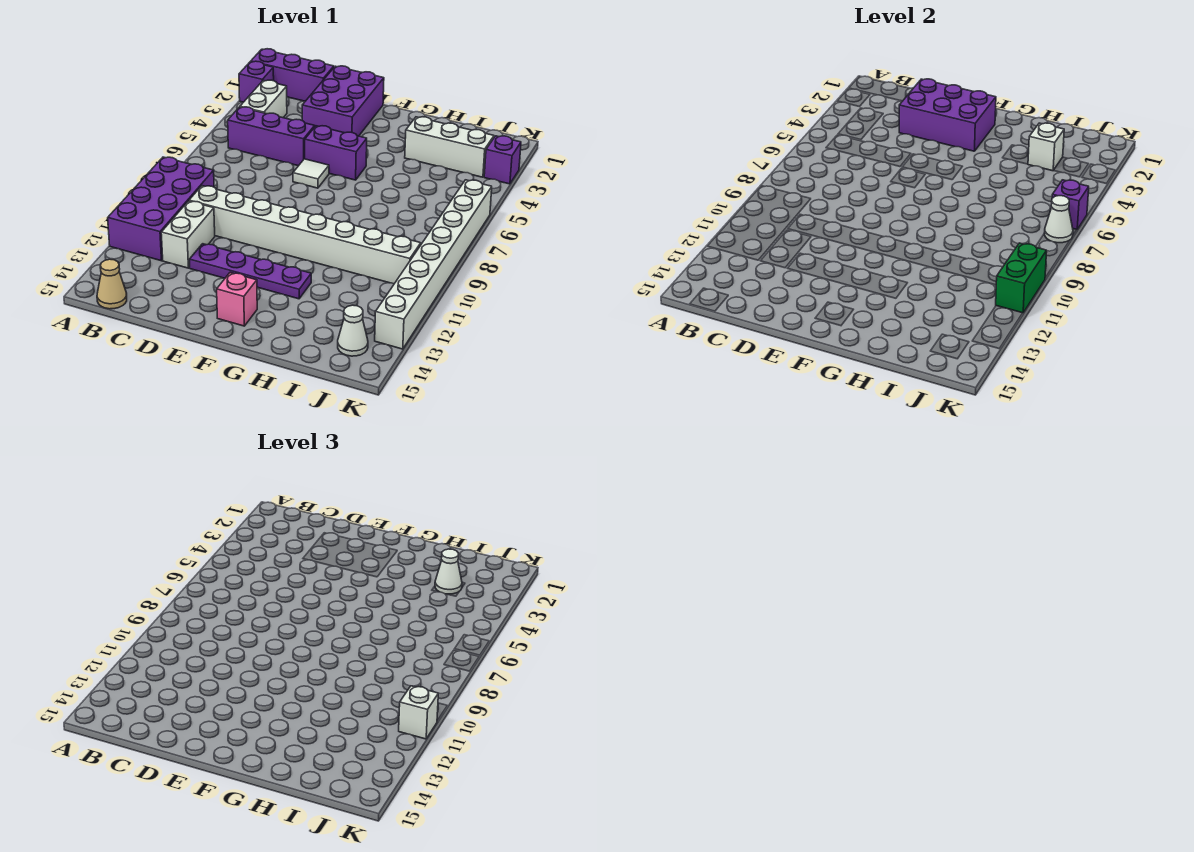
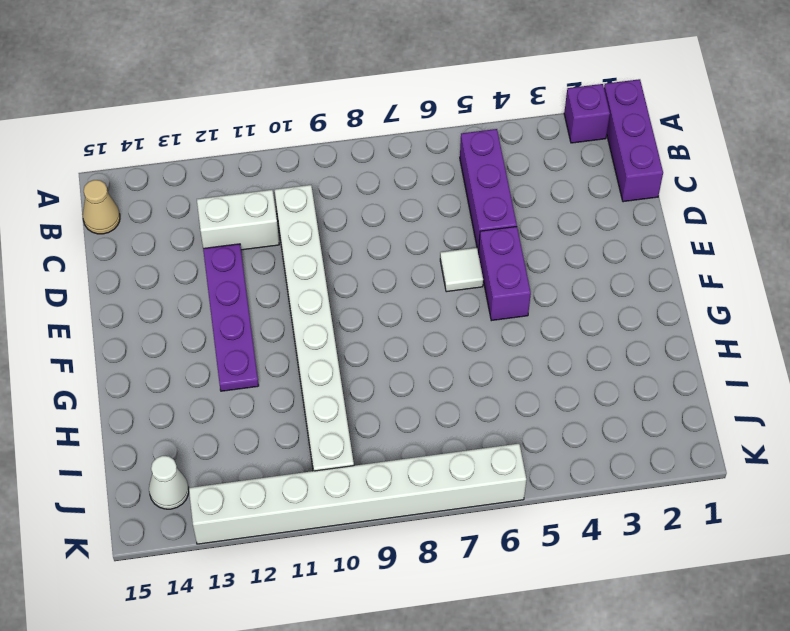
none -> purple 2x4 brick [108,157,214,261]
none -> white 1x2 brick [240,80,287,118]
none -> purple 2x3 brick [302,66,384,136]

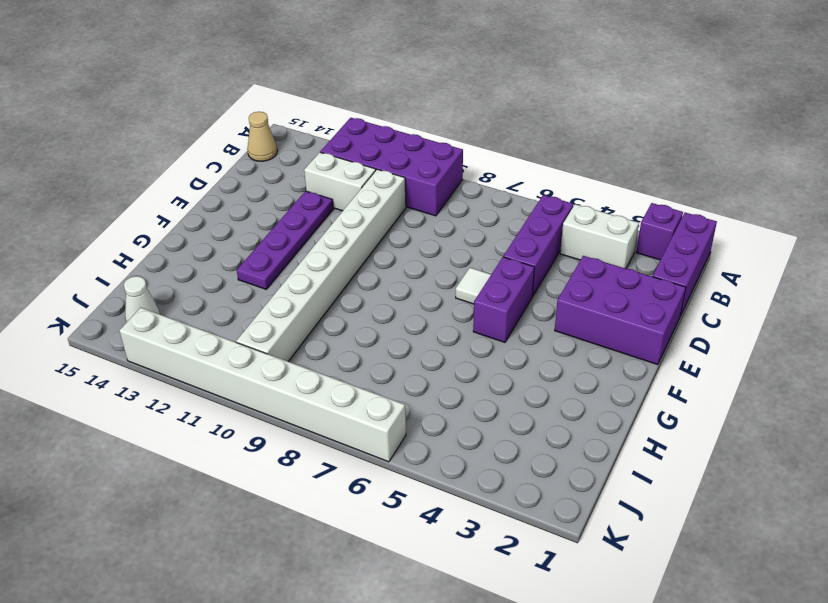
none -> pink 1x1 brick [217,273,257,326]
none -> white 1x3 brick [405,117,494,177]
none -> purple 1x1 brick [484,136,521,184]

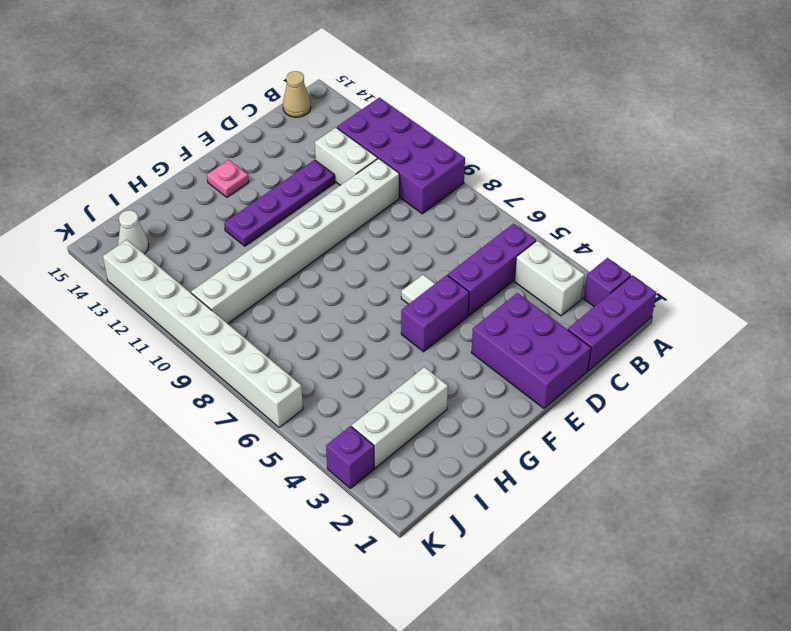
pink 1x1 plate [207,160,249,197] -> pink 1x1 brick [217,273,257,326]
none -> purple 2x3 brick [899,79,996,151]
none -> white 1x1 brick [1028,123,1064,171]
none -> purple 1x1 brick [1052,180,1089,229]

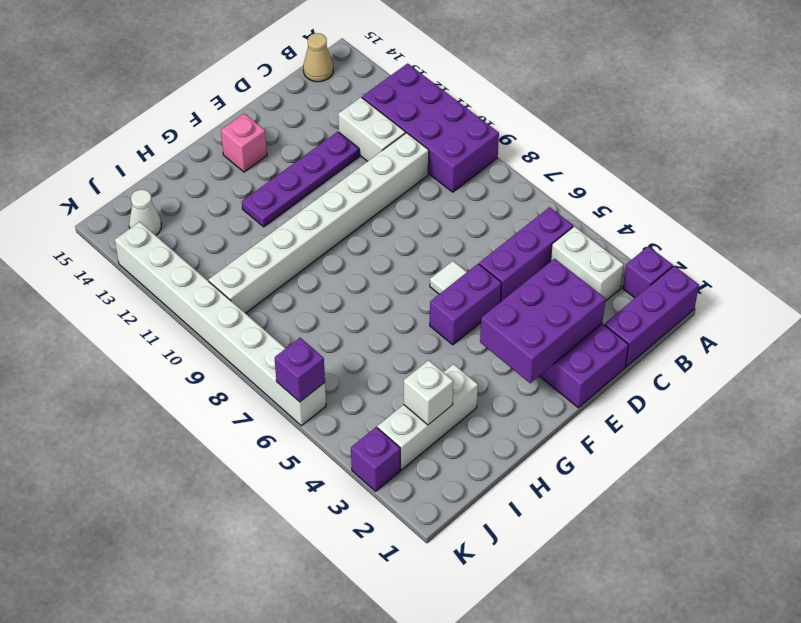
none -> white 1x1 cone [1044,196,1073,243]
none -> green 1x2 brick [996,243,1047,313]
none -> white 1x1 cone [435,549,462,594]

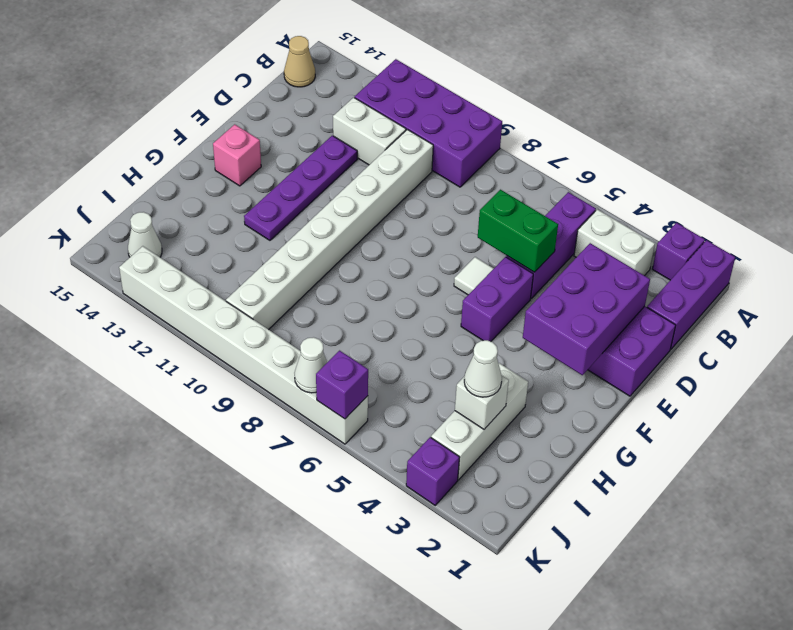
green 1x2 brick [478,190,558,272] -> green 1x2 brick moved to [996,243,1047,313]
none -> white 1x1 brick [399,686,438,739]

